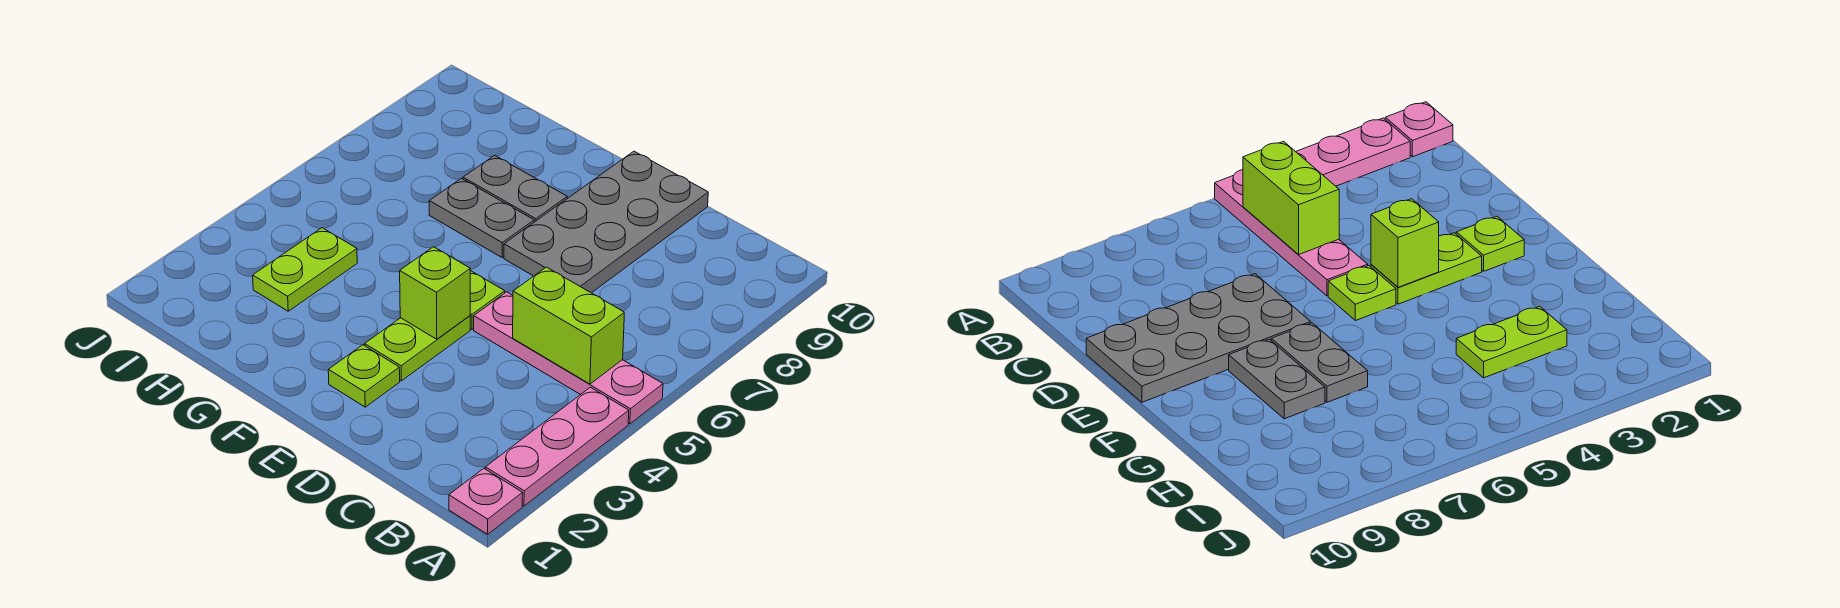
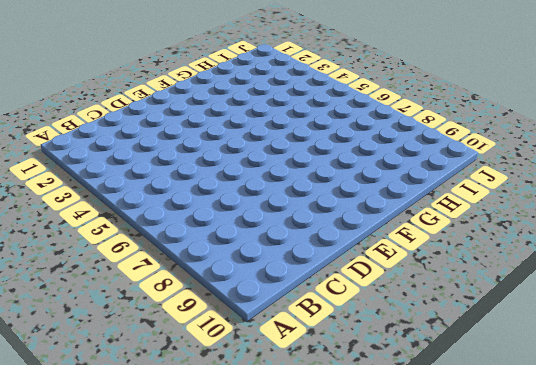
none -> pink 1x1 plate [449,468,523,534]
none -> pink 1x3 plate [486,387,629,506]
none -> pink 1x4 plate [474,292,663,424]

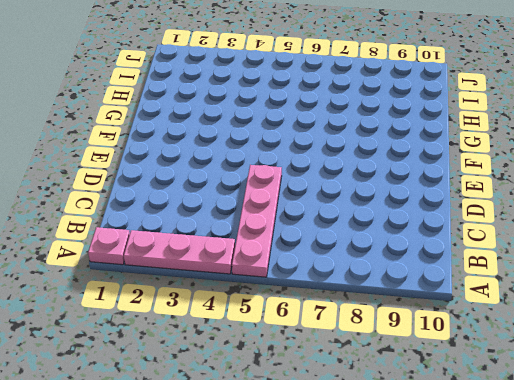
none -> grey 2x4 plate [504,151,708,293]
none -> lime 1x1 plate [328,345,400,407]
none -> lime 1x2 plate [365,316,470,381]

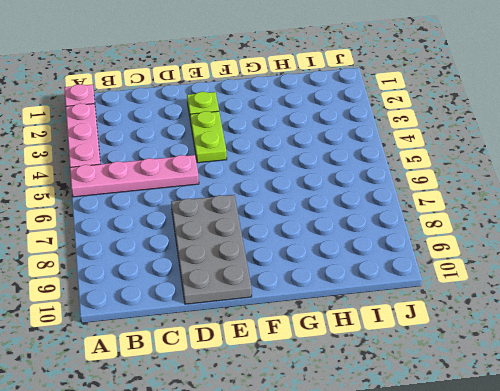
none -> lime 1x1 plate [470,271,505,329]
none -> grey 1x2 plate [429,178,534,258]
none -> grey 1x2 plate [463,155,567,222]

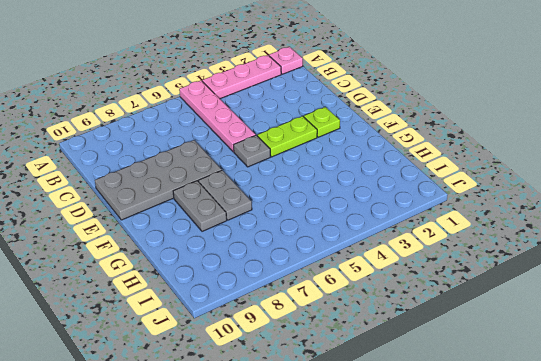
grey 1x1 plate [234,135,270,167] -> lime 1x1 plate [470,271,505,329]
none -> lime 1x2 plate [253,228,357,311]
none -> lime 1x2 brick [513,267,624,384]
none -> lime 1x1 brick [400,247,470,339]

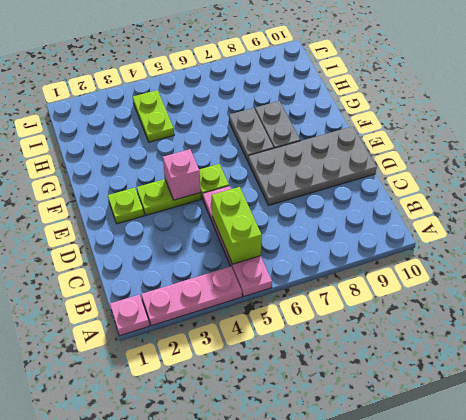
pink 1x1 brick [163,149,201,200] -> lime 1x1 brick [400,247,470,339]
lime 1x2 plate [133,90,174,142] -> lime 1x2 plate turned to [253,228,357,311]

